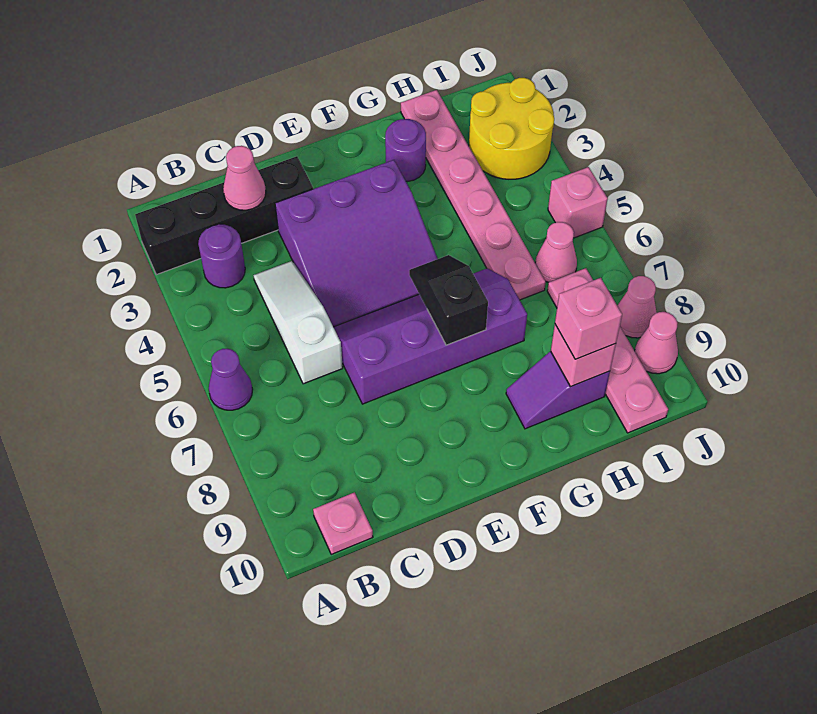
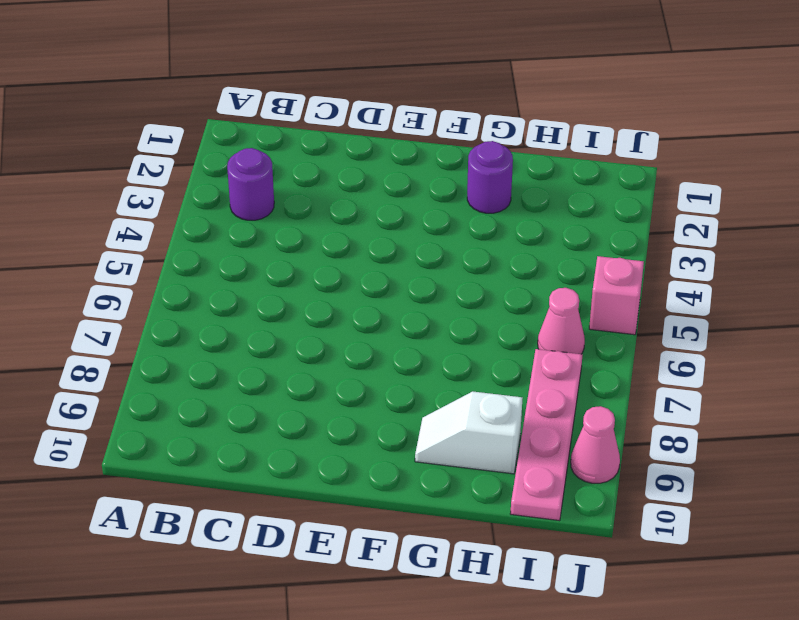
white 1x2 slope [415,392,522,474] -> purple 1x2 slope [506,351,610,429]
none -> black 1x4 brick [135,156,313,275]
none -> purple 1x1 cone [209,349,253,410]
none -> pink 1x1 plate [313,492,373,554]

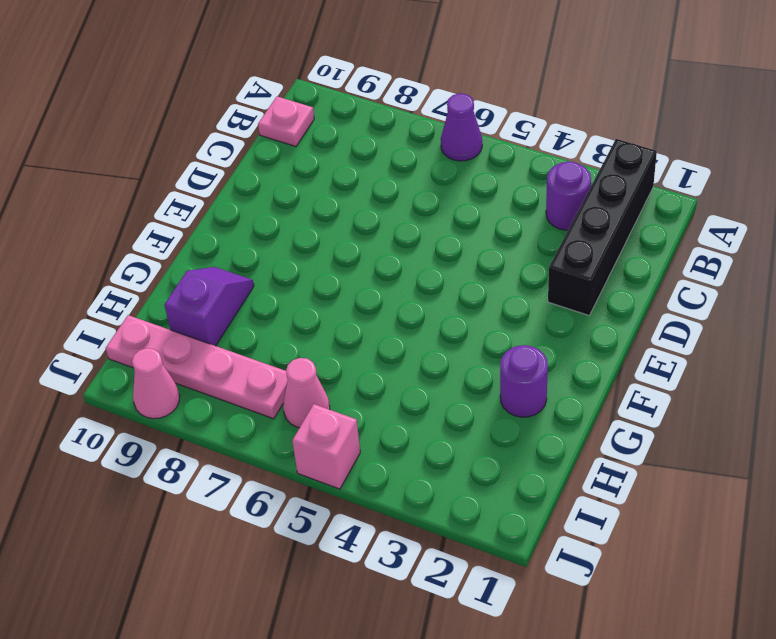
none -> white 1x3 slope [254,261,343,384]
none -> purple 3x3 slope [275,160,438,327]
none -> purple 2x4 slope [334,268,527,404]

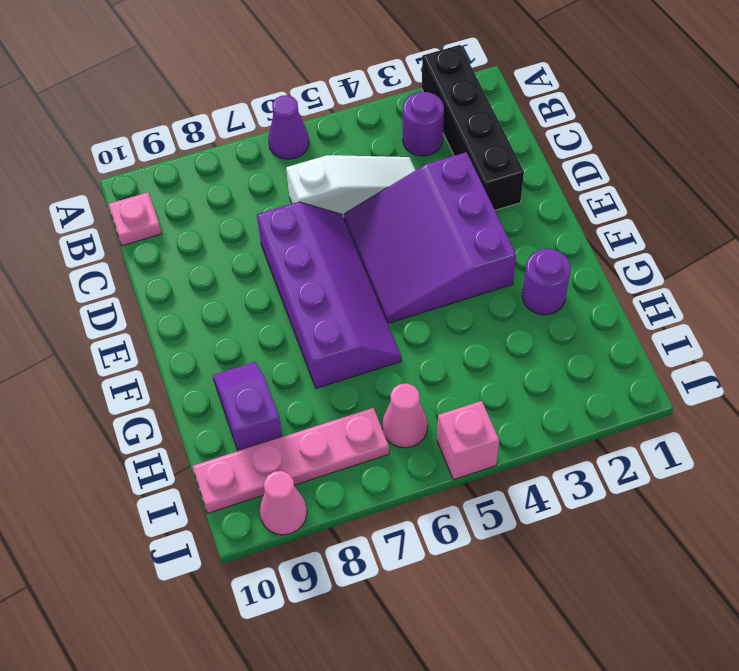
none -> pink 1x6 plate [401,90,546,300]
none -> yellow 2x2 round brick [469,78,554,179]
none -> pink 1x1 cone [617,276,657,338]

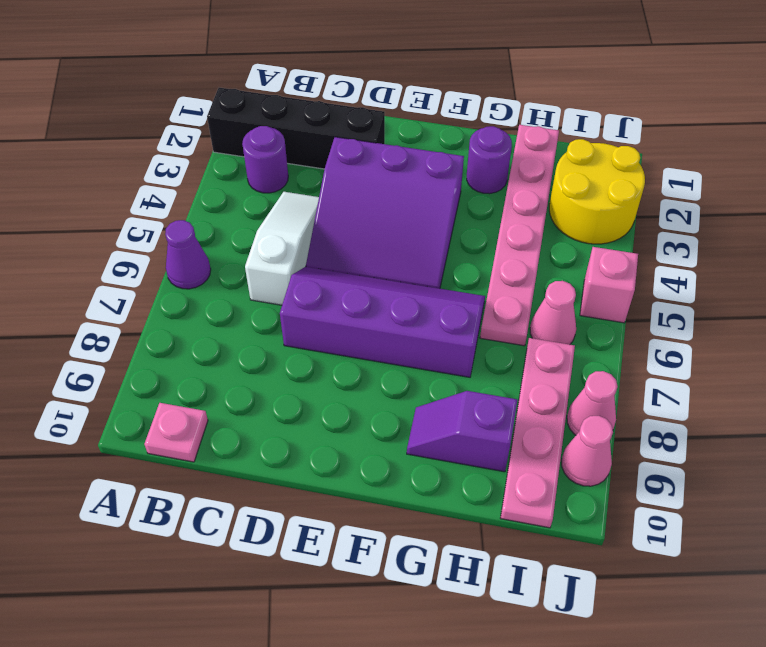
none -> pink 1x1 cone [223,146,266,210]
none -> black 1x2 slope [409,255,488,345]
none -> pink 1x1 brick [551,325,616,387]

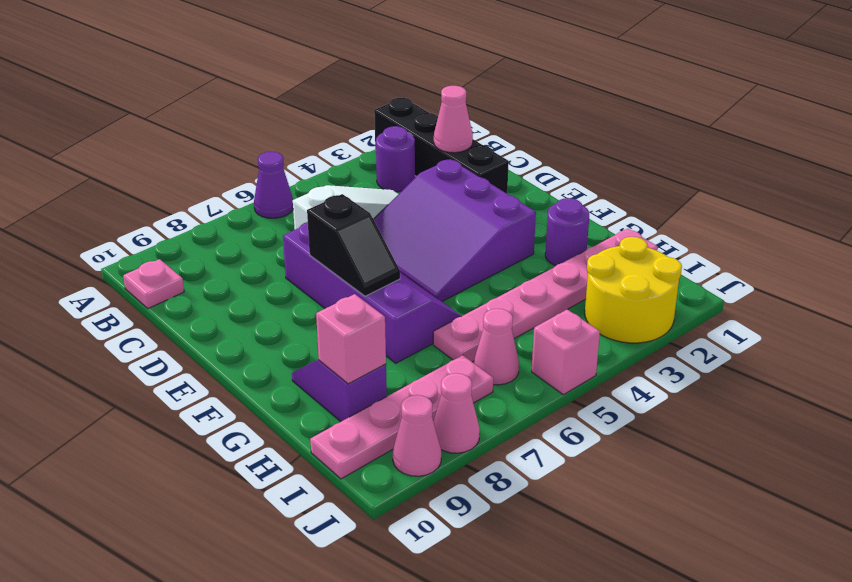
black 1x2 slope [307,194,400,296] -> black 1x2 slope turned to [409,255,488,345]
none -> pink 1x1 brick [555,278,622,359]

